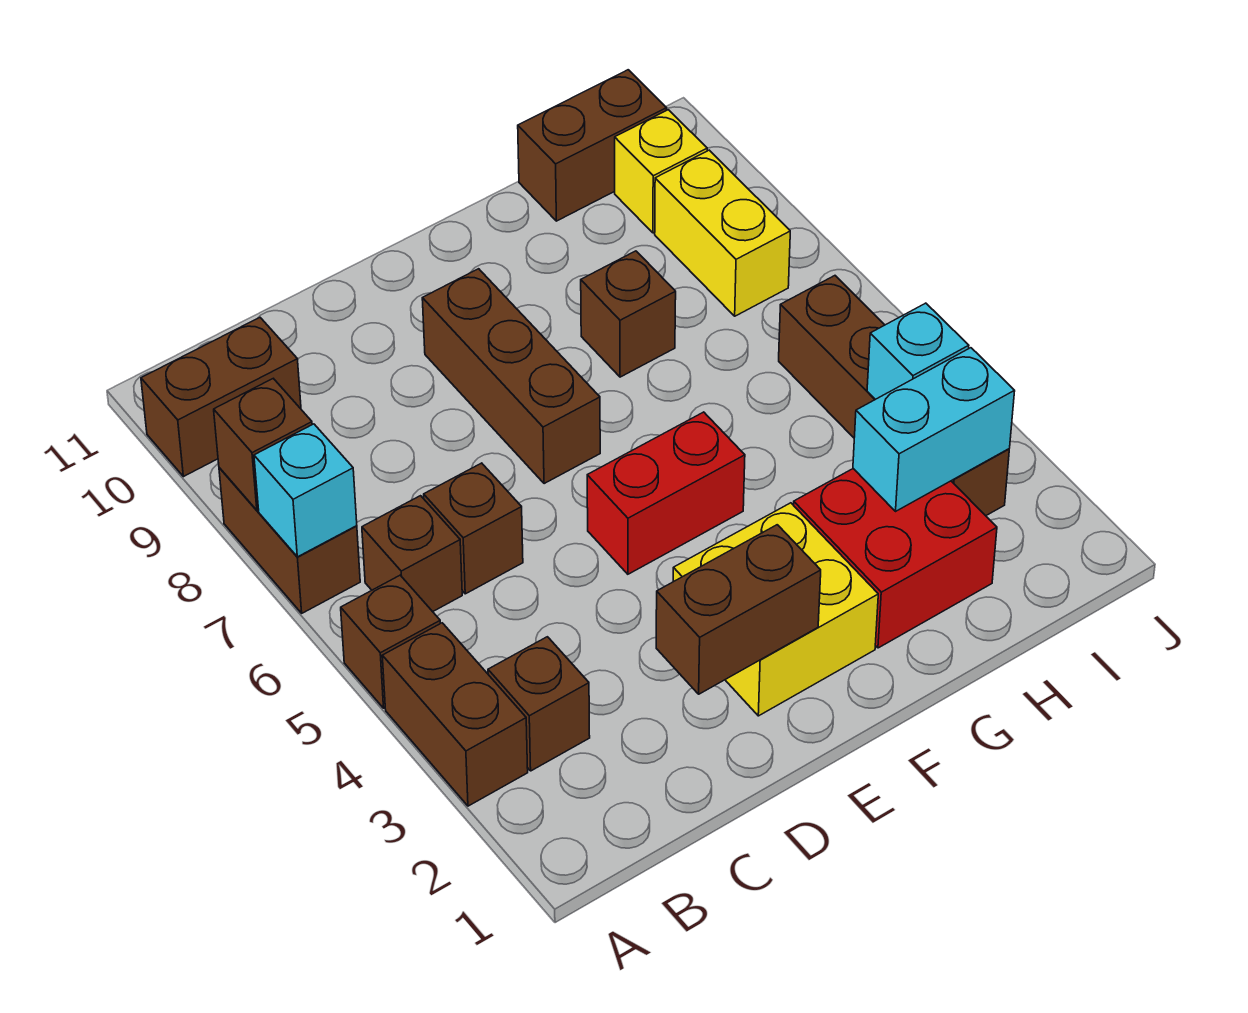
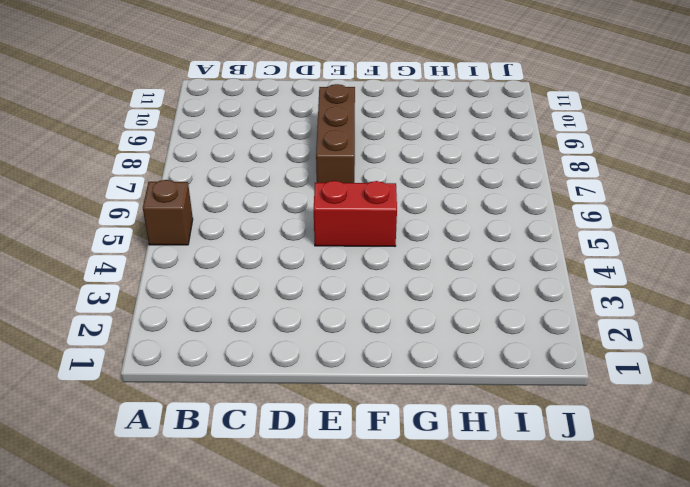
none -> brown 1x2 brick [382,623,528,806]
none -> brown 1x2 brick [219,468,360,613]
none -> brown 1x2 brick [141,318,301,477]

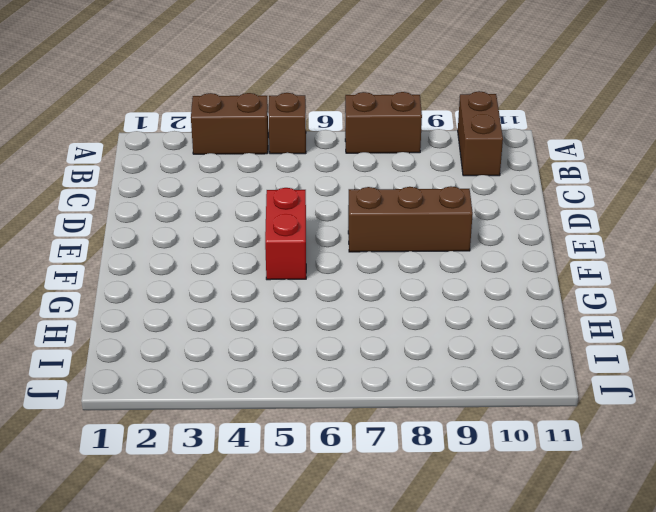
none -> brown 1x1 brick [488,637,590,771]
none -> brown 1x1 brick [362,496,462,612]
none -> brown 1x1 brick [424,463,523,594]

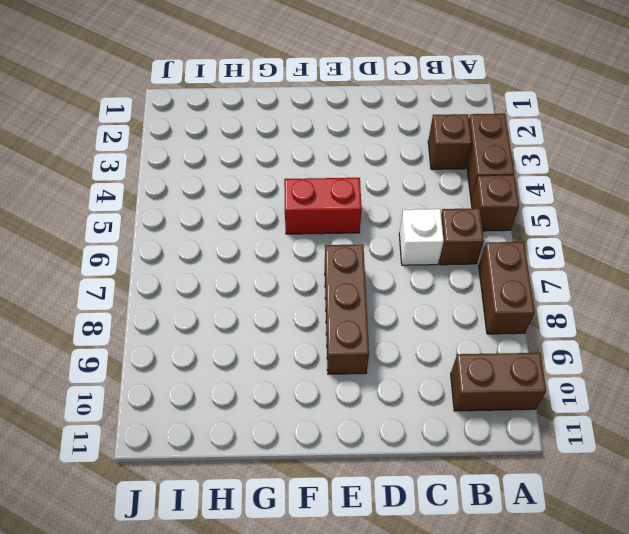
white 1x1 brick [399,209,444,265] -> brown 1x1 brick [424,463,523,594]
none -> yellow 2x2 brick [673,503,878,716]
none -> red 2x2 brick [794,469,997,648]
none -> brown 1x1 brick [581,251,676,377]

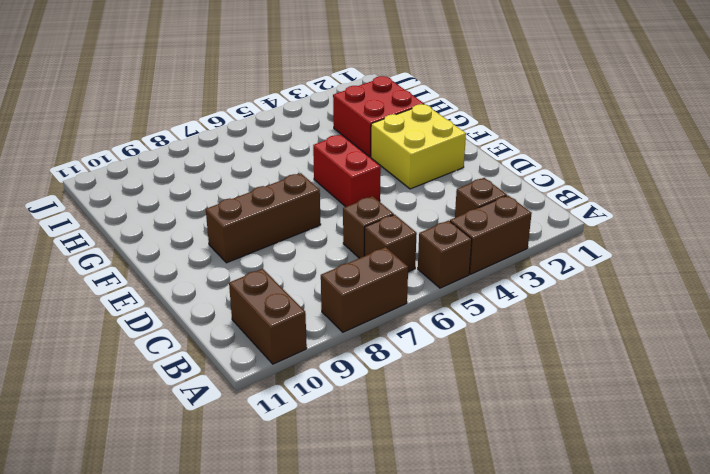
none -> brown 1x1 brick [581,251,676,377]
none -> brown 1x2 brick [518,70,667,221]
none -> brown 1x4 brick [779,276,1009,516]

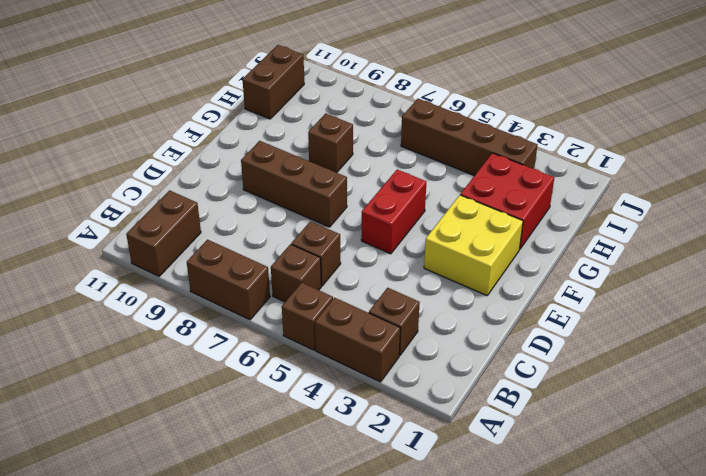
none -> yellow 1x2 brick [655,150,790,316]
none -> yellow 1x1 brick [615,110,707,233]
none -> cyan 1x1 brick [254,424,357,557]

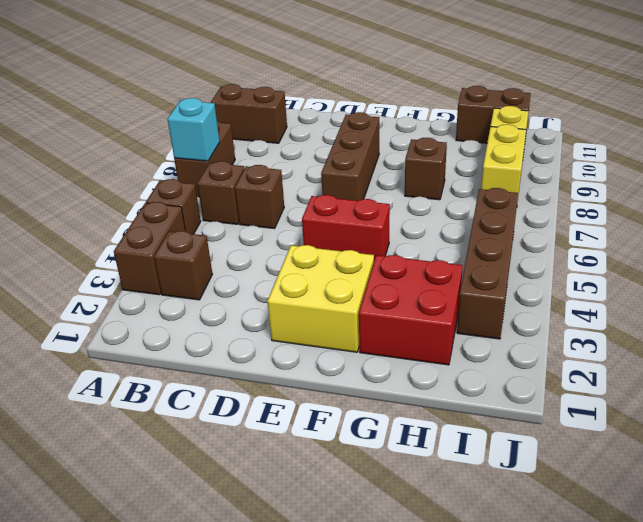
none -> brown 1x1 brick [214,379,312,510]
none -> brown 1x2 brick [656,525,821,694]
none -> cyan 1x2 brick [853,348,1015,511]

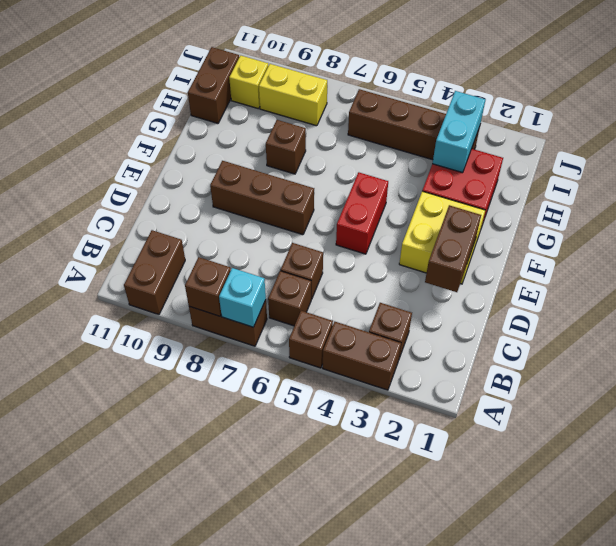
none -> cyan 1x1 brick [867,303,969,399]

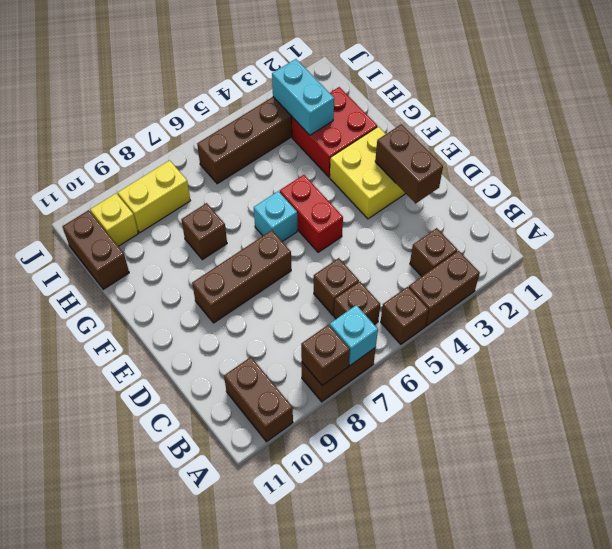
cyan 1x1 brick [254,191,297,242] -> cyan 1x1 brick moved to [867,303,969,399]

